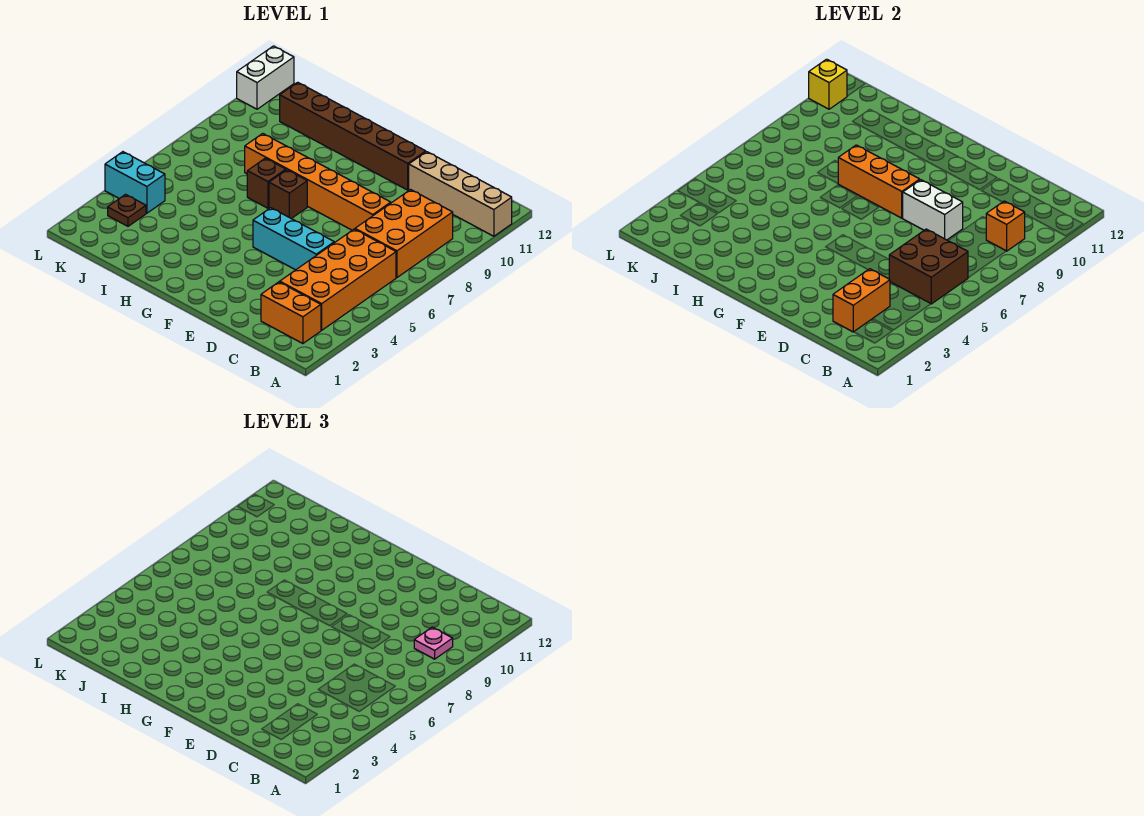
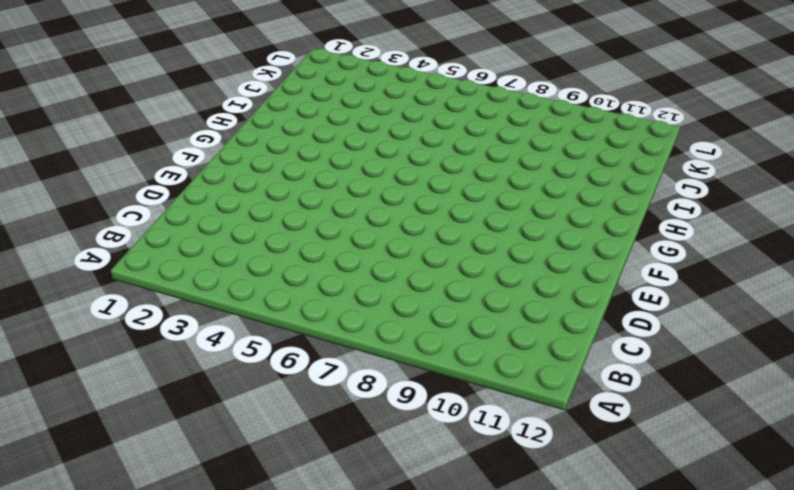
none -> tan 1x4 brick [409,152,512,236]
none -> orange 1x2 brick [261,282,321,344]
none -> orange 2x4 brick [280,229,396,330]

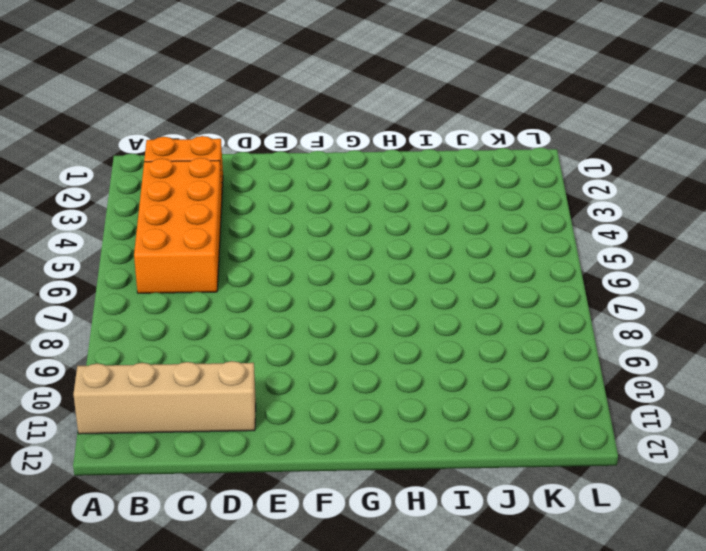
none -> orange 2x3 brick [355,190,453,277]
none -> cyan 1x3 brick [253,208,334,270]
none -> orange 1x6 brick [245,133,391,230]

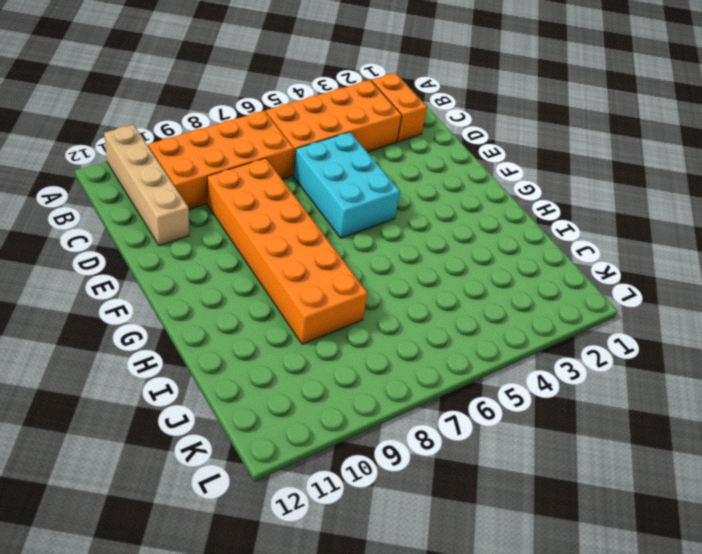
orange 2x4 brick [148,111,294,209] -> orange 2x3 brick [355,190,453,277]
cyan 2x3 brick [294,132,400,238] -> cyan 1x3 brick [253,208,334,270]
orange 2x6 brick [207,158,368,344] -> orange 1x6 brick [245,133,391,230]
none -> brown 1x6 brick [280,82,426,190]
none -> brown 1x1 brick [269,170,307,219]
none -> brown 1x1 brick [247,158,286,208]

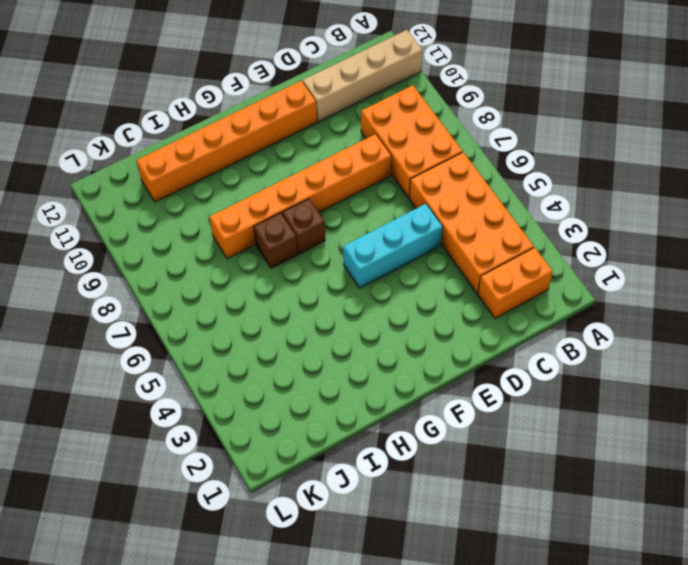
orange 1x6 brick [136,81,317,202] -> brown 1x6 brick [280,82,426,190]
none -> brown 1x1 plate [108,194,146,226]
none -> cyan 1x2 brick [105,152,165,213]
none -> white 1x2 brick [237,46,294,109]

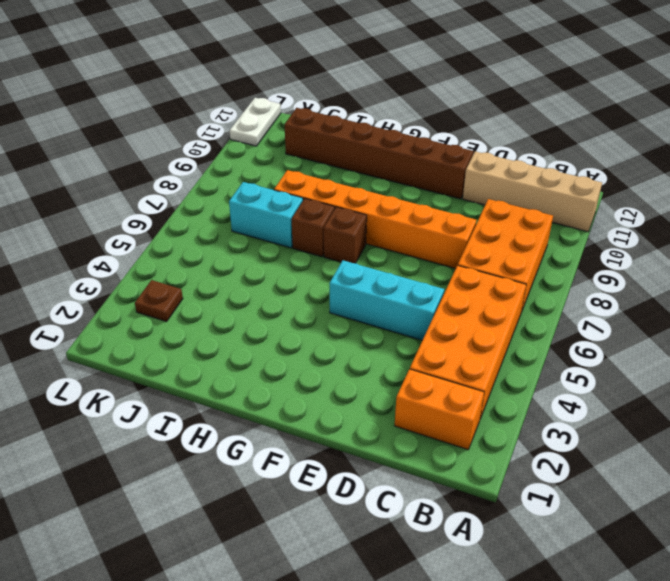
cyan 1x2 brick [229,182,303,248] -> cyan 1x2 brick moved to [105,152,165,213]
white 1x2 plate [230,98,281,146] -> white 1x2 brick [237,46,294,109]
none -> brown 2x2 brick [889,229,968,304]
none -> orange 1x1 brick [986,201,1025,251]
none -> orange 1x2 brick [833,269,890,332]

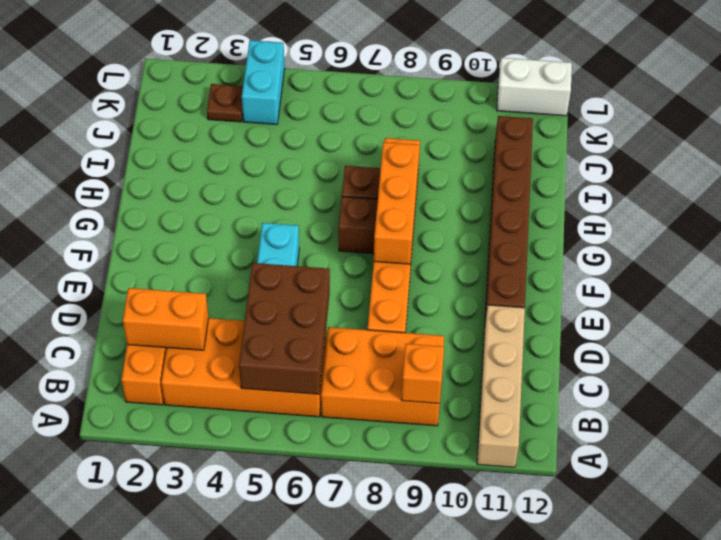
brown 2x3 brick [239,263,330,394] -> brown 2x2 brick [889,229,968,304]
none -> white 1x2 brick [903,180,963,240]
none -> yellow 1x1 brick [809,59,847,109]
none -> pink 1x1 plate [414,627,453,659]

